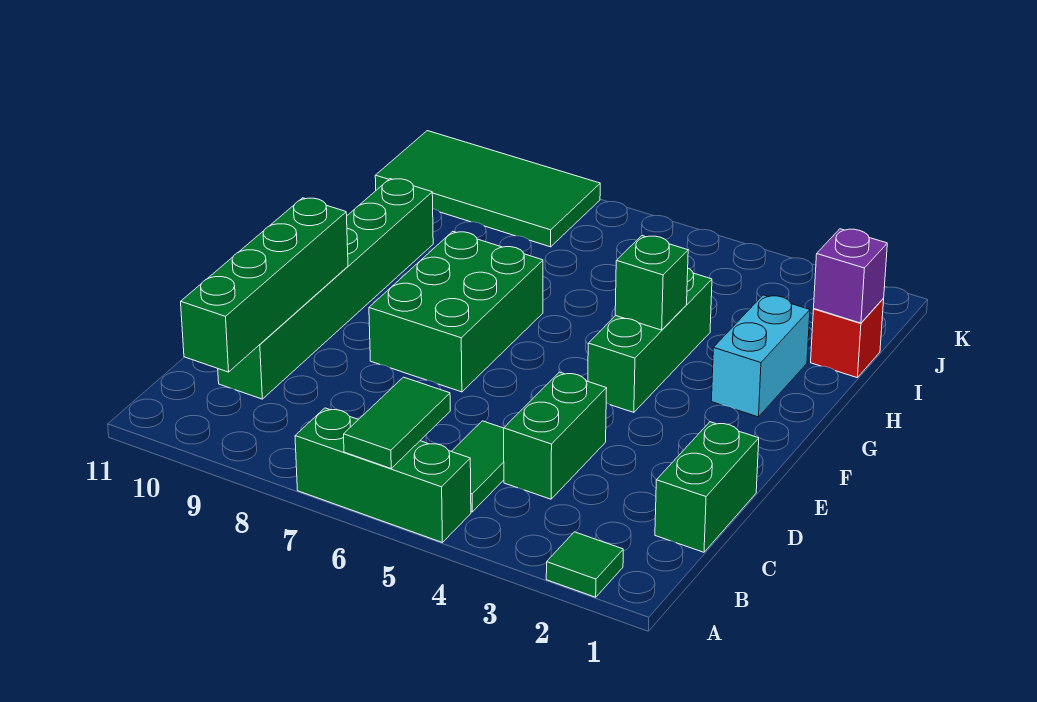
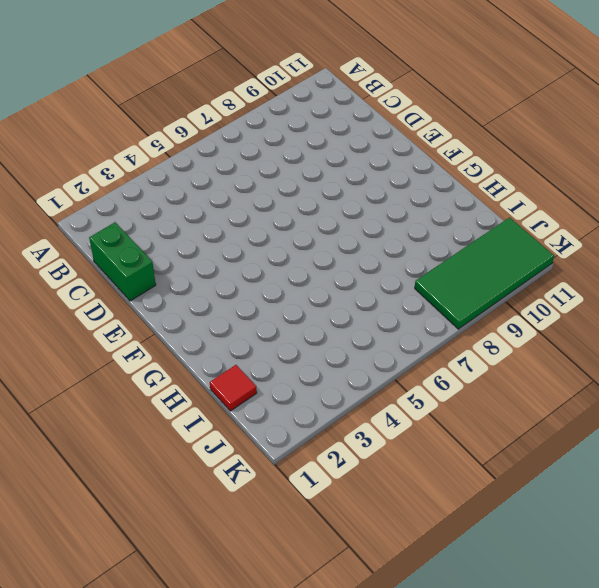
red 1x1 tile [210,365,257,411] -> red 1x1 brick [811,299,884,378]
none -> green 1x1 tile [546,532,623,597]
none -> green 1x3 brick [295,408,471,542]
none -> green 1x2 tile [452,421,504,512]

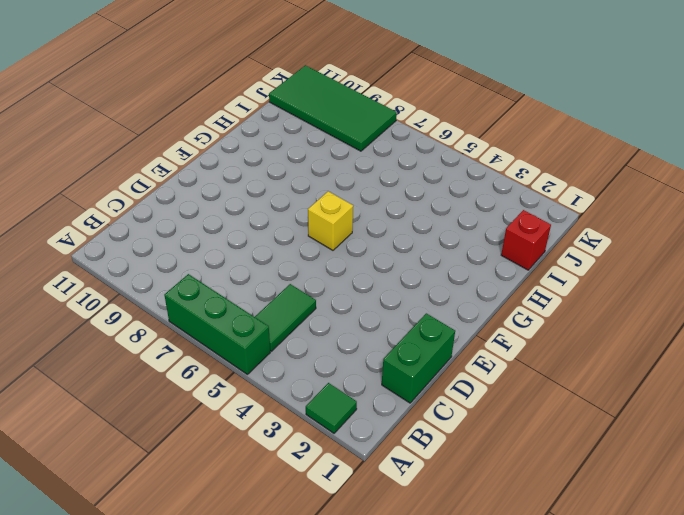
yellow 1x1 brick [308,191,353,250] -> none
none -> green 1x2 brick [504,372,607,499]
none -> green 1x6 brick [218,179,433,399]
none -> green 2x3 brick [369,231,543,392]

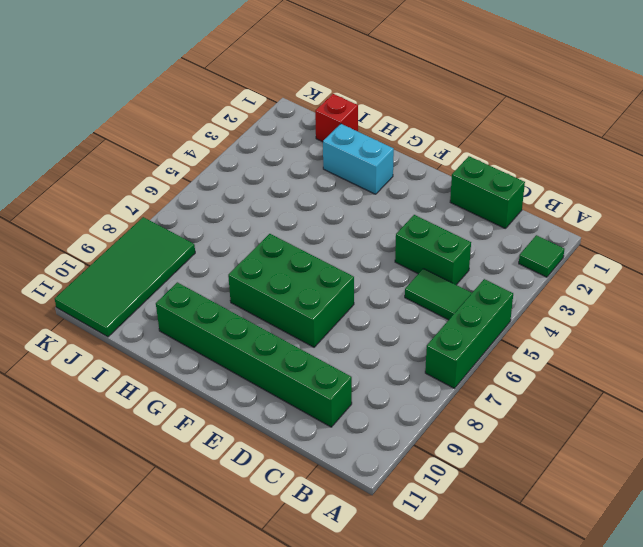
none -> green 1x3 brick [588,268,712,412]
none -> green 1x2 tile [344,377,450,468]
none -> green 1x4 brick [181,198,348,372]

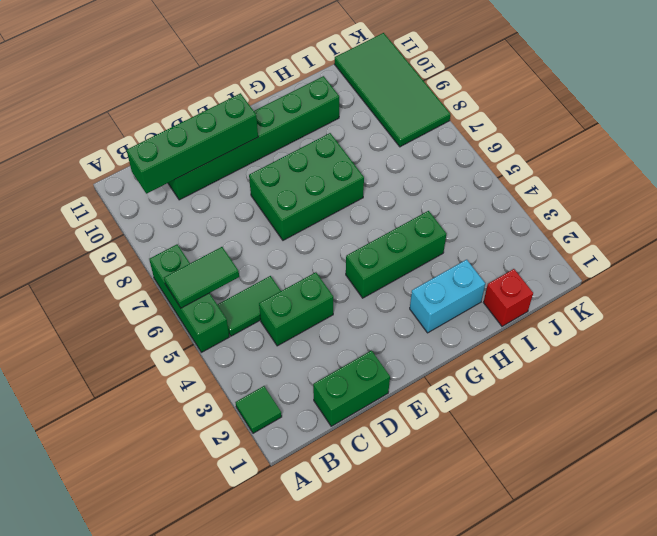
none -> green 1x1 brick [615,236,688,330]
none -> purple 1x1 brick [814,229,887,323]

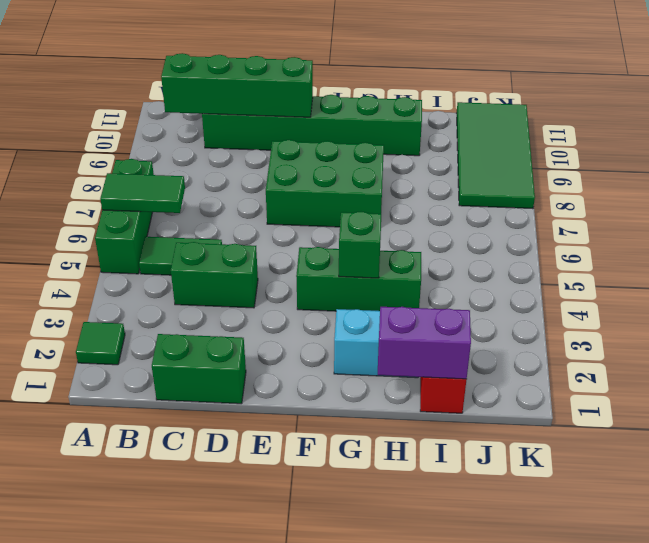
purple 1x2 brick [378,307,471,379] -> purple 1x1 brick [814,229,887,323]

